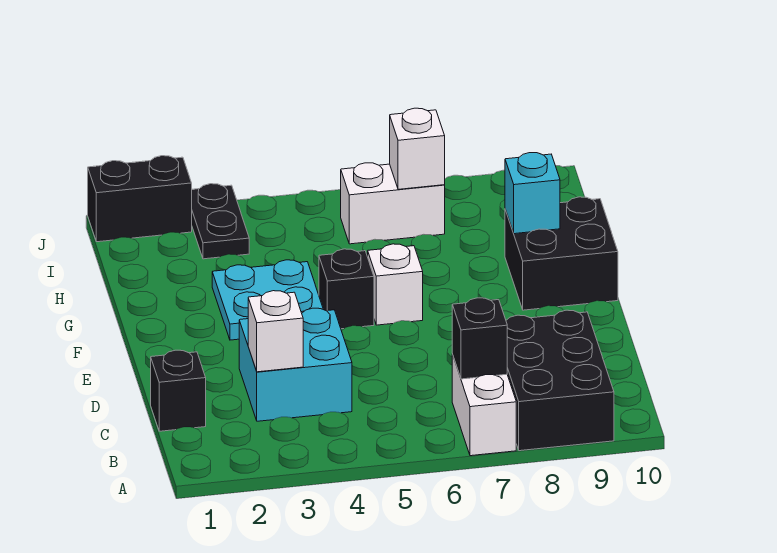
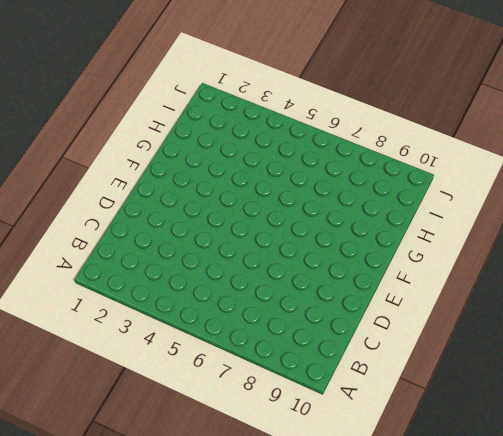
none -> white 1x2 brick [452,354,516,456]
none -> black 2x3 brick [506,310,614,451]
none -> black 1x1 brick [151,350,206,431]

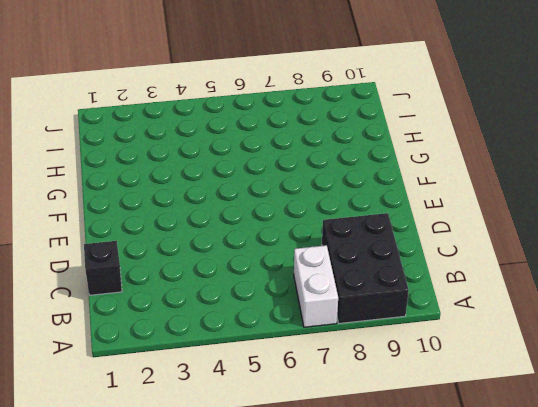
none -> cyan 2x2 brick [239,308,352,421]
none -> cyan 2x2 plate [212,260,323,340]
none -> black 1x1 brick [319,249,374,329]

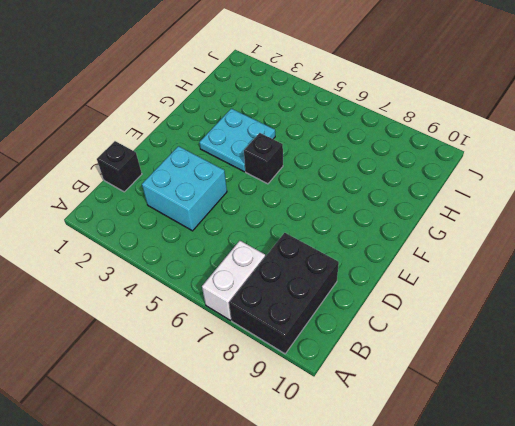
none -> white 1x1 brick [368,244,423,325]
none -> black 2x2 brick [505,197,618,310]
none -> black 1x2 plate [192,184,249,259]

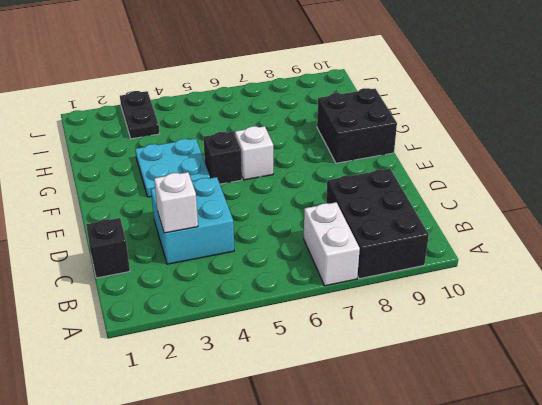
none -> white 1x2 brick [341,163,445,244]
none -> black 1x2 brick [88,156,192,242]
none -> black 1x1 brick [452,298,507,379]

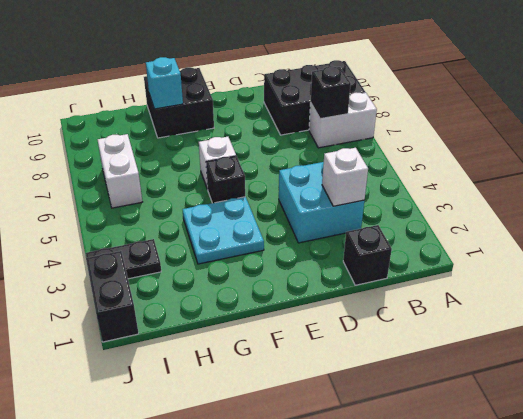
none -> white 1x1 brick [390,108,445,189]

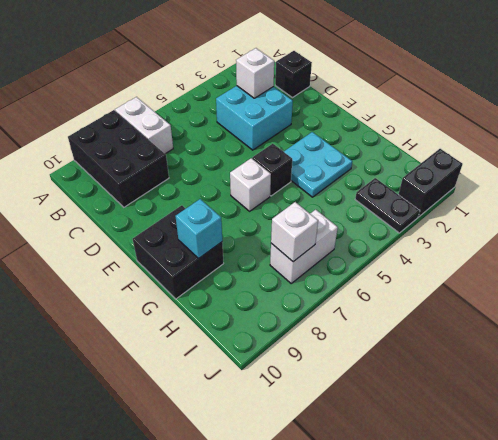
none -> black 1x1 brick [452,298,507,379]

